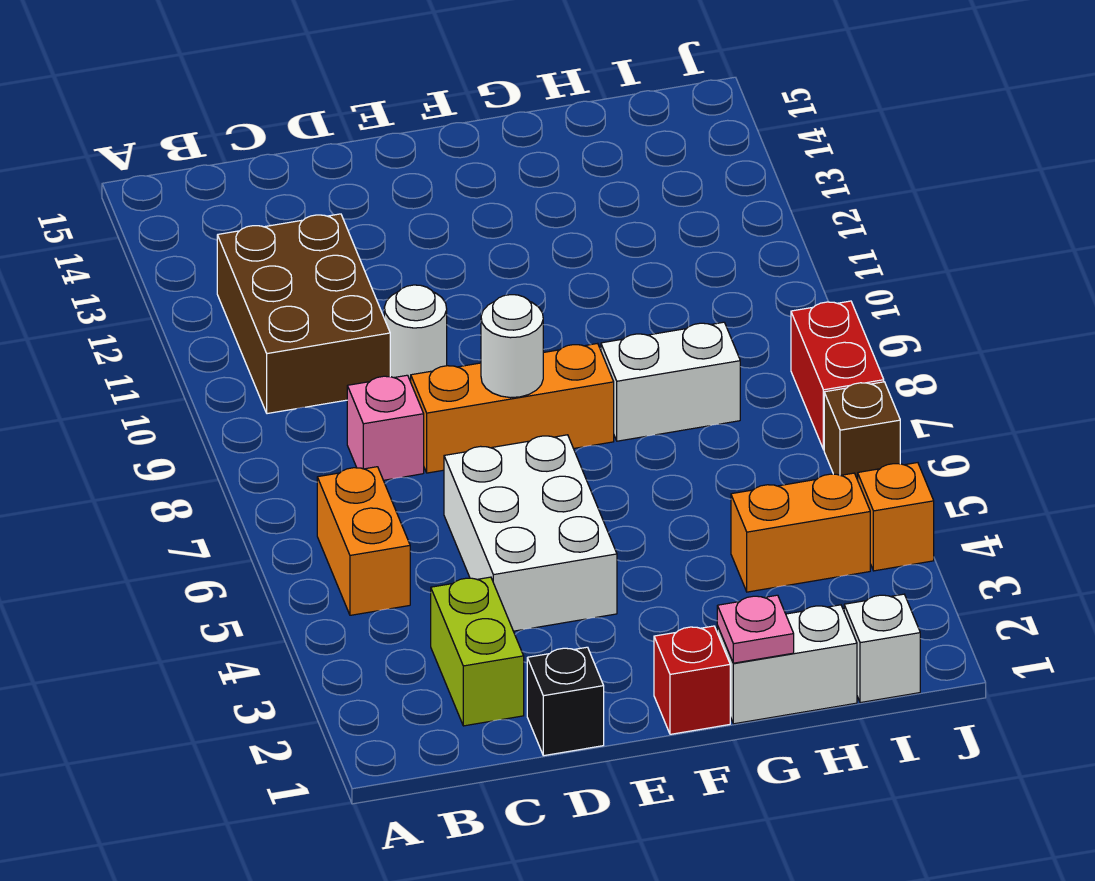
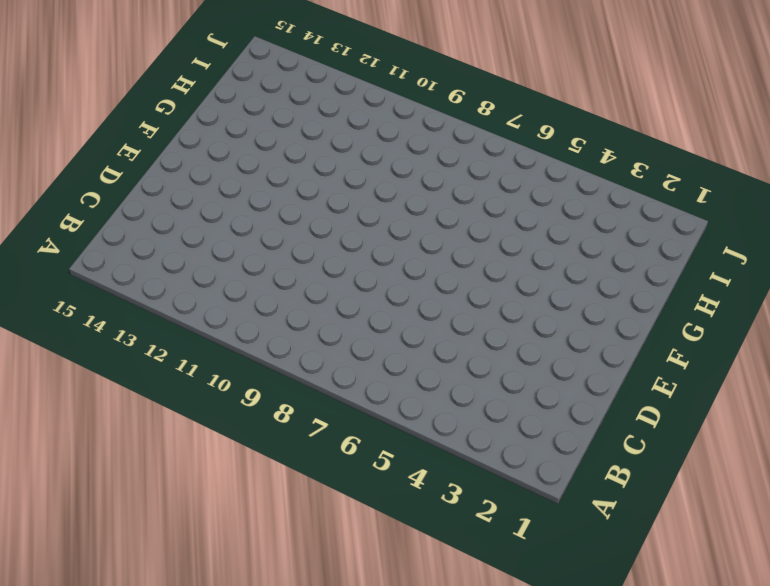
none -> orange 1x2 brick [317,467,410,615]
none -> brown 2x3 brick [217,214,390,414]
none -> lime 1x2 brick [431,577,524,726]

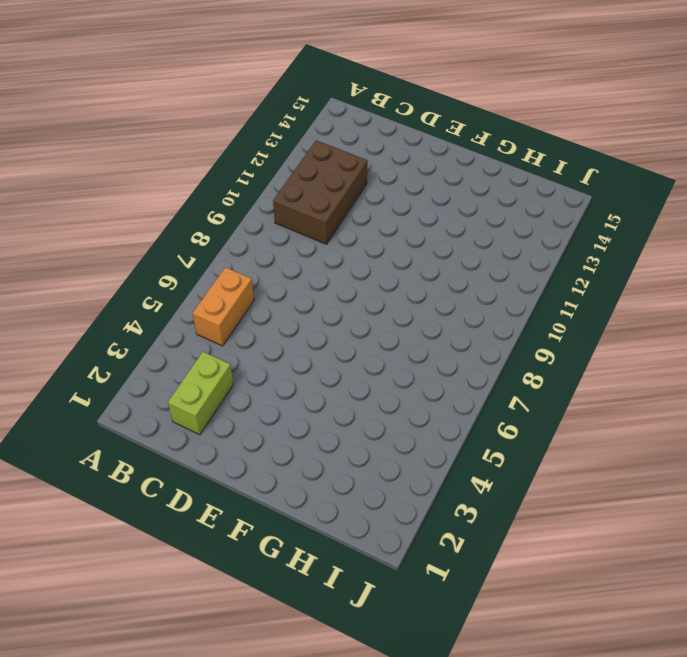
none -> pink 1x1 brick [347,375,424,480]
none -> black 1x1 brick [527,647,604,756]
none -> white 2x3 brick [444,435,617,631]

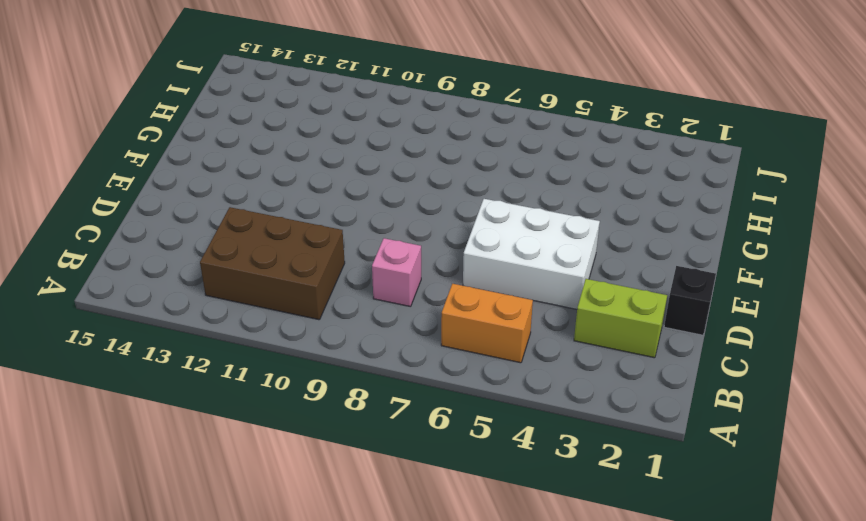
none -> orange 1x3 brick [411,343,614,473]
none -> white 1x1 round brick [384,285,447,382]
none -> red 1x1 brick [654,626,730,734]

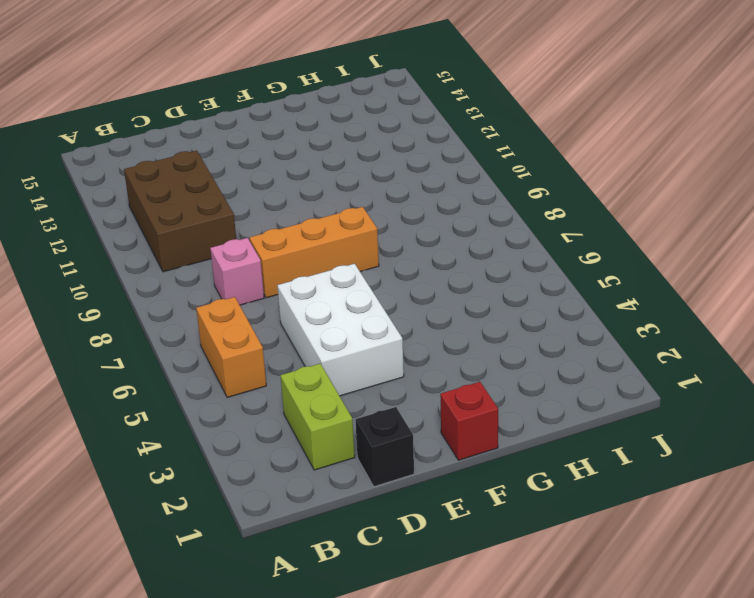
none -> white 1x1 round brick [384,285,447,382]
none -> white 1x2 brick [717,605,857,724]
none -> white 1x2 brick [601,322,740,441]

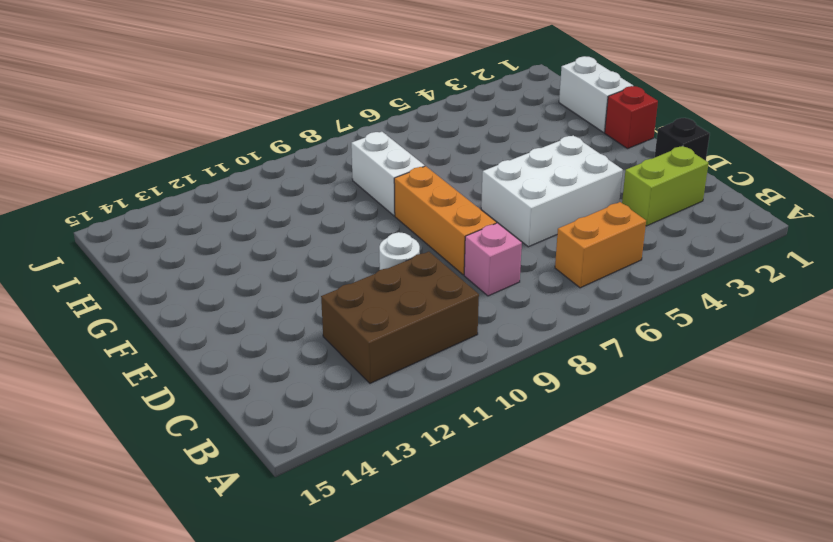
none -> orange 1x2 brick [731,473,870,592]
none -> white 1x1 brick [844,594,920,703]
none -> orange 1x1 brick [858,463,934,571]

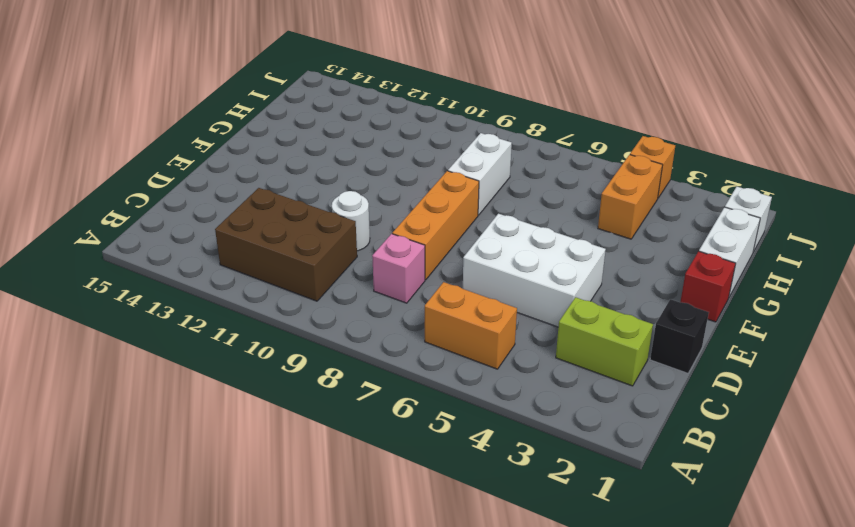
none -> brown 1x1 brick [824,382,900,480]
none -> red 1x2 brick [791,301,884,450]
none -> white 1x1 round brick [481,295,543,398]

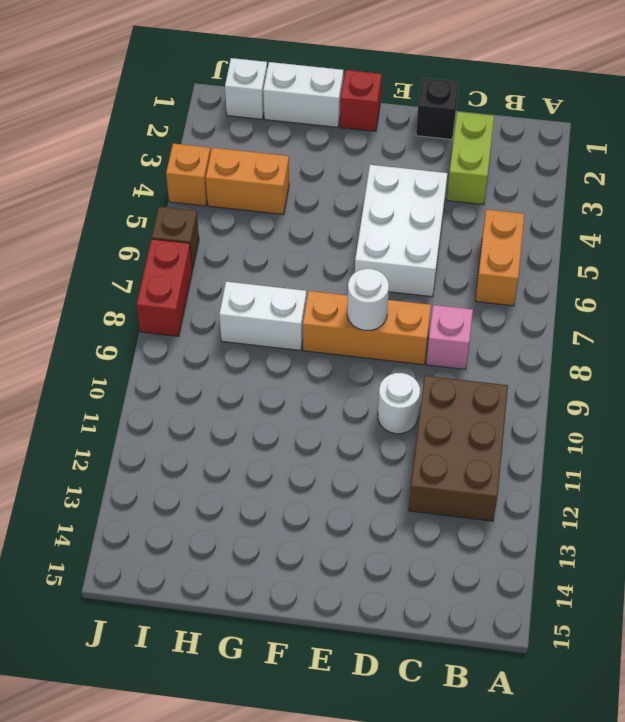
none -> pink 1x1 plate [717,595,794,663]

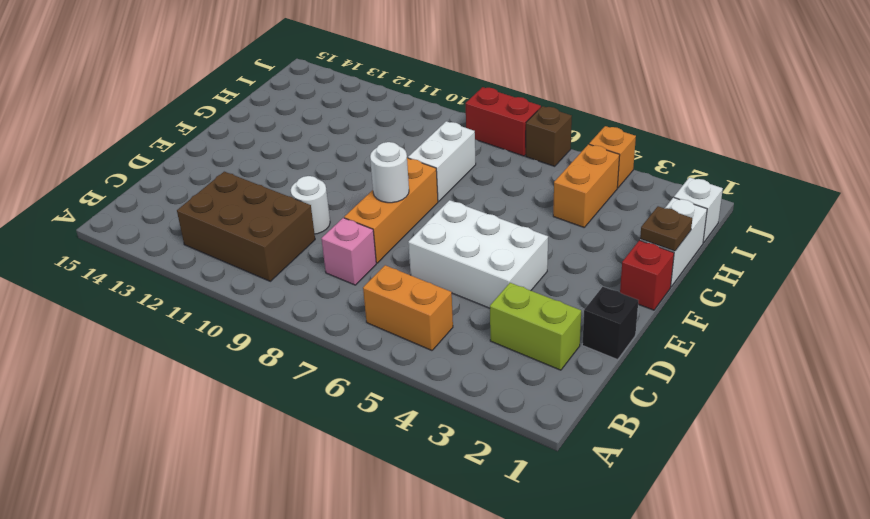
brown 1x1 plate [640,206,692,251] -> pink 1x1 plate [717,595,794,663]

